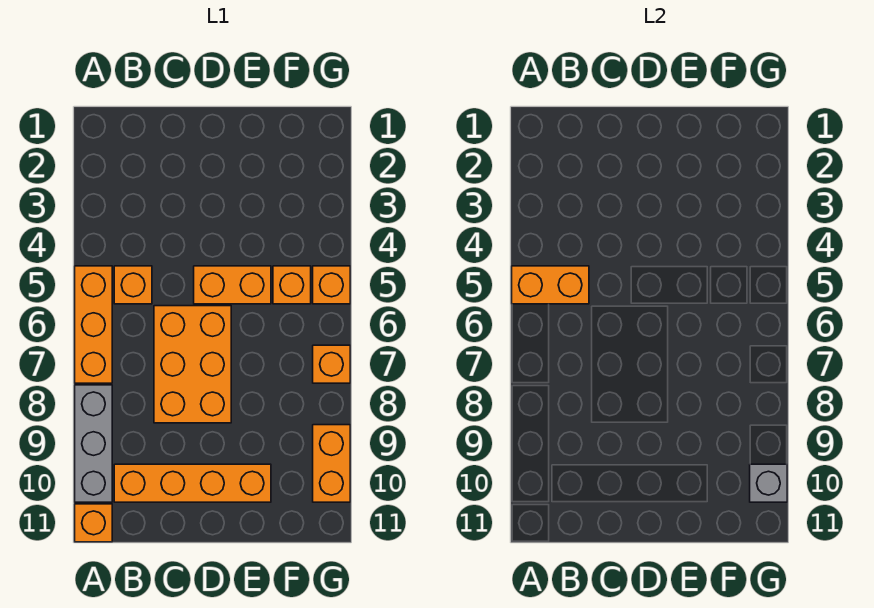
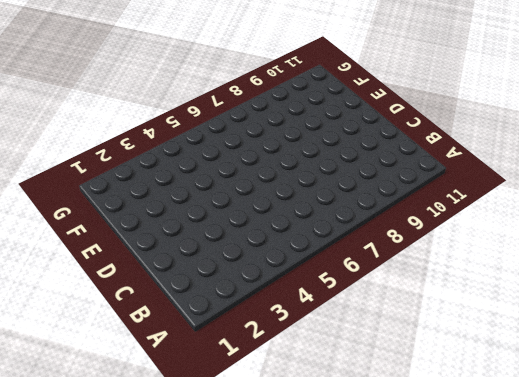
none -> orange 1x3 brick [75,266,112,383]
none -> grey 1x3 brick [75,385,112,502]
none -> orange 1x1 brick [75,504,112,542]

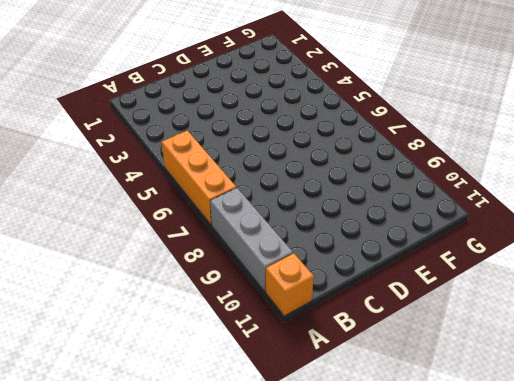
none -> orange 1x1 brick [114,266,152,304]
none -> orange 1x4 brick [114,464,271,502]
none -> orange 2x3 brick [154,306,231,423]

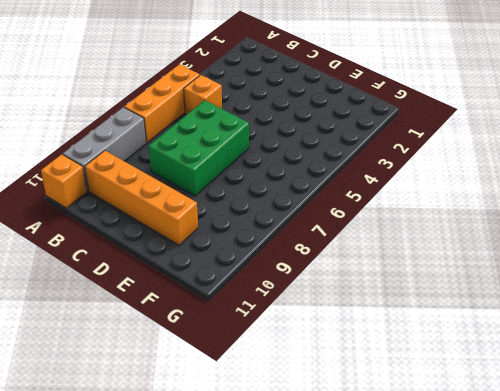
green 2x3 brick [149,100,249,196] -> orange 2x3 brick [154,306,231,423]
none -> orange 1x2 brick [194,266,271,304]
none -> orange 1x1 brick [273,266,311,304]
none -> orange 1x1 brick [313,266,350,304]

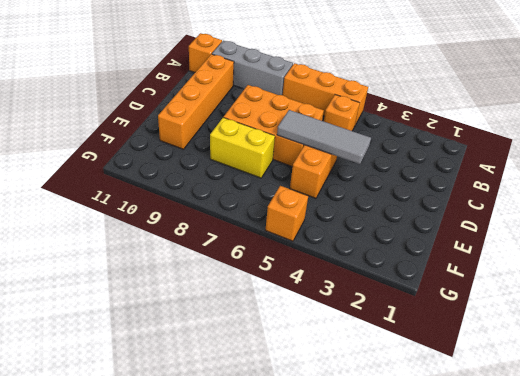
grey 1x3 tile [277,110,371,164] -> none
yellow 1x2 brick [210,118,275,178] -> none
none -> orange 1x1 brick [273,266,311,304]
none -> orange 1x1 brick [313,345,350,383]
none -> orange 1x2 brick [313,425,350,502]

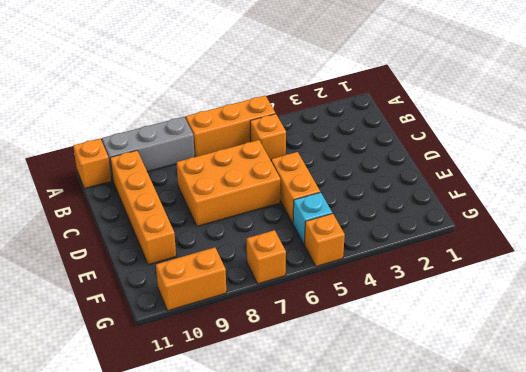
cyan 1x1 brick [293,192,332,245] -> orange 1x1 brick [273,266,311,304]
none -> orange 1x2 brick [512,266,589,304]
none -> grey 1x1 brick [750,464,787,502]

